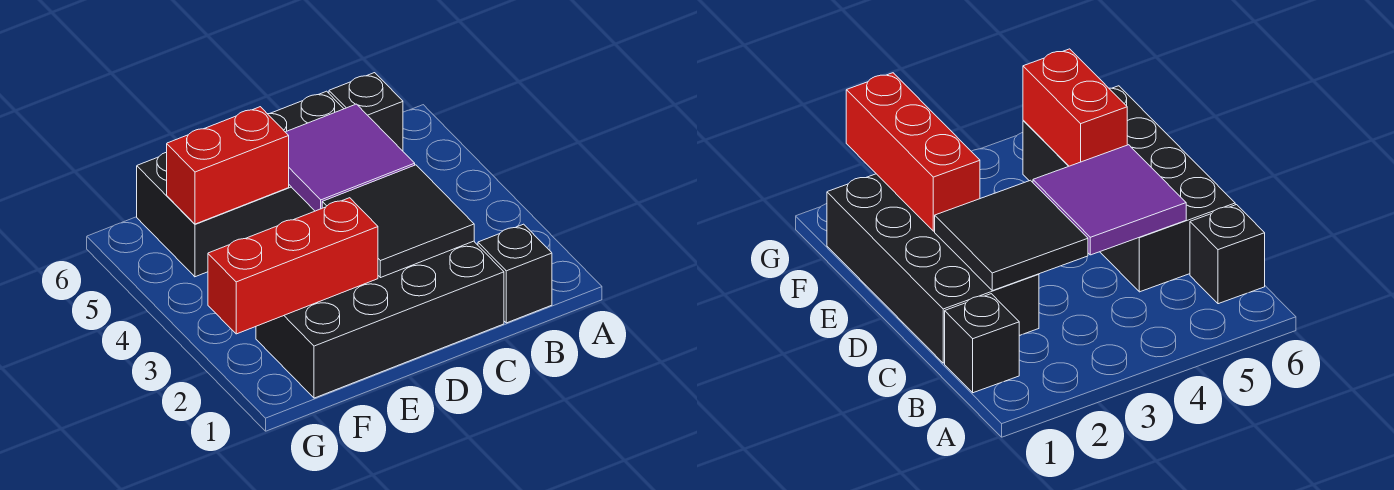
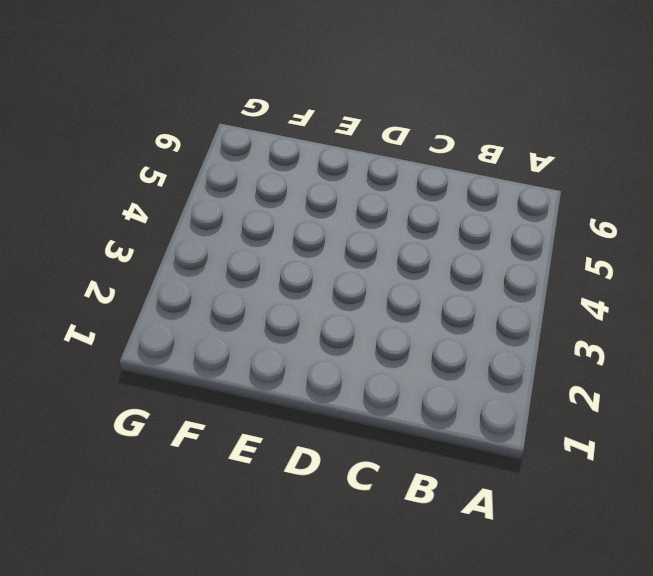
none -> black 1x1 brick [478,224,552,323]
none -> black 1x1 brick [329,73,403,151]

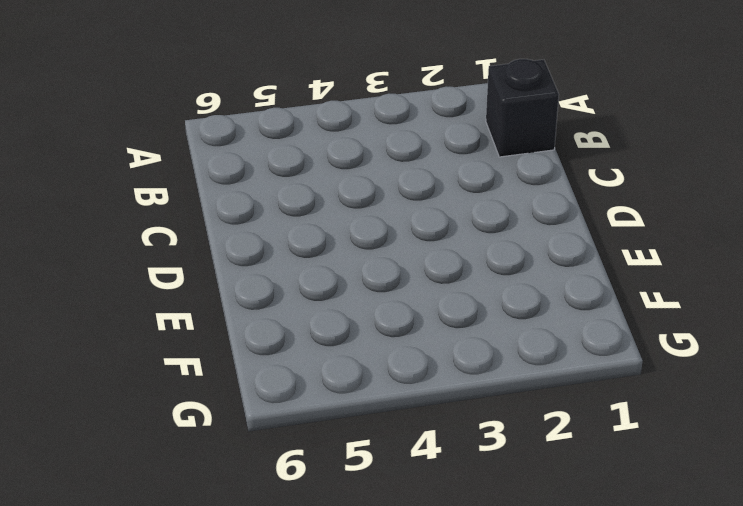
none -> black 1x1 brick [329,73,403,151]
none -> black 2x4 brick [256,241,504,398]

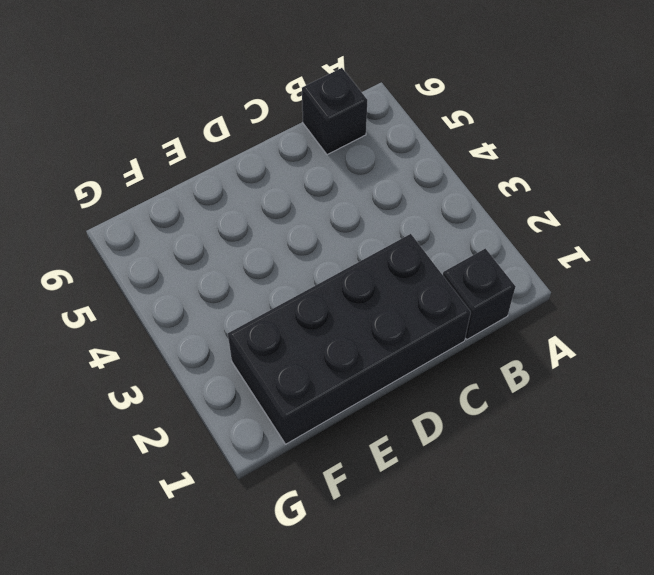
none -> black 2x4 brick [137,91,344,277]
none -> black 2x2 tile [322,165,474,278]

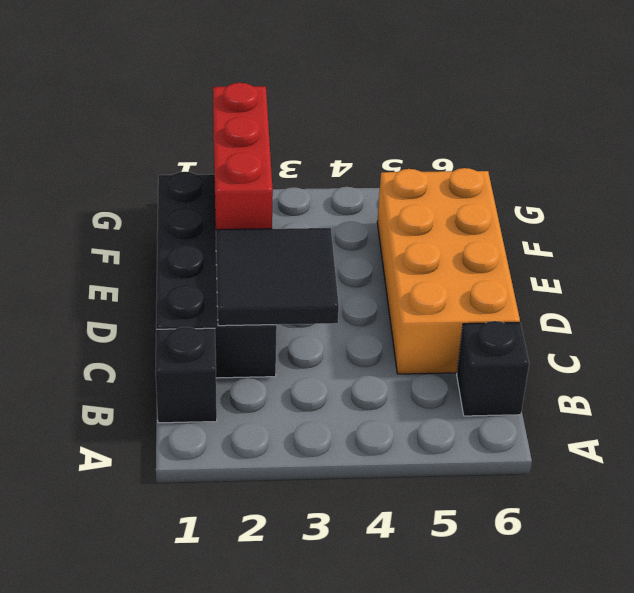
orange 2x4 brick [377,168,520,374] -> black 2x4 brick [137,91,344,277]
none -> purple 2x2 tile [286,104,415,211]
none -> red 1x2 brick [167,107,289,224]

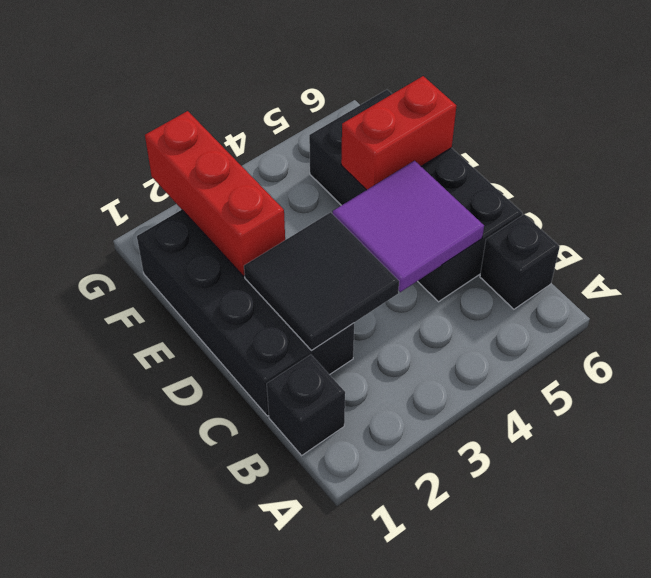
red 1x2 brick [341,76,456,190] -> red 1x2 brick turned to [167,107,289,224]

